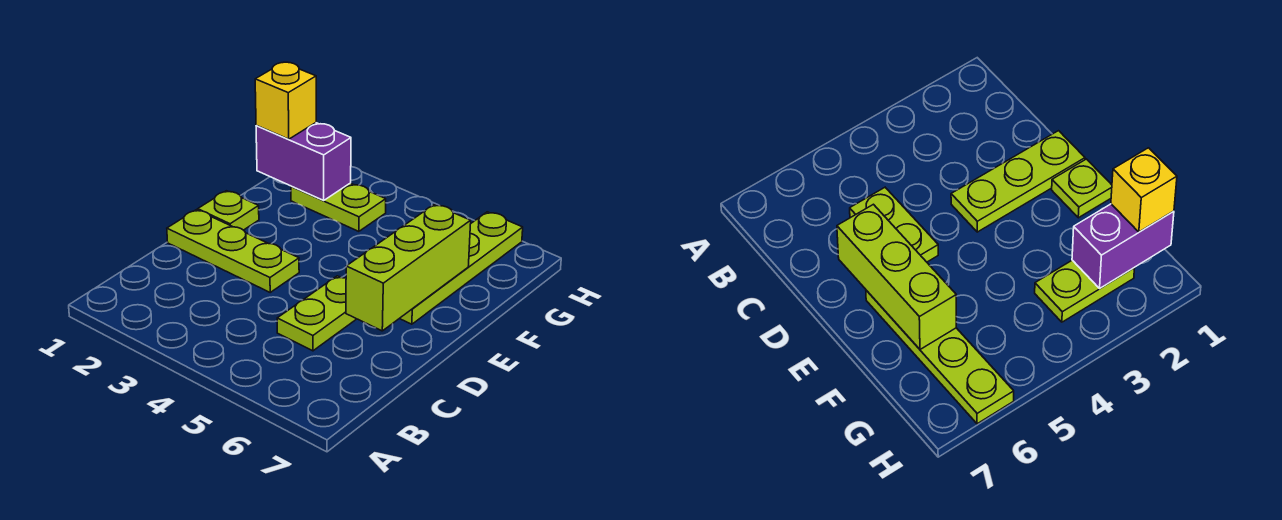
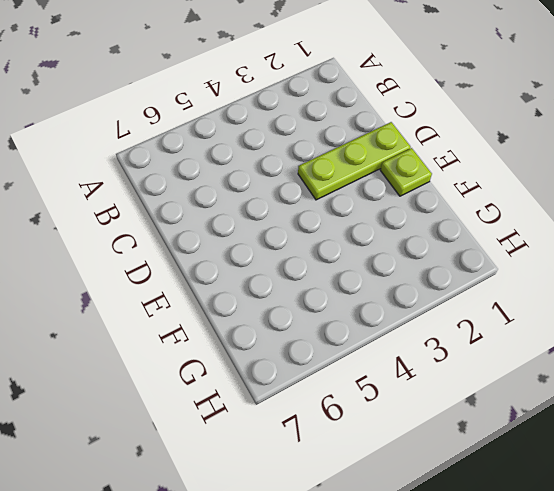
none -> lime 1x2 plate [277,276,356,351]
none -> lime 1x4 plate [399,212,523,324]

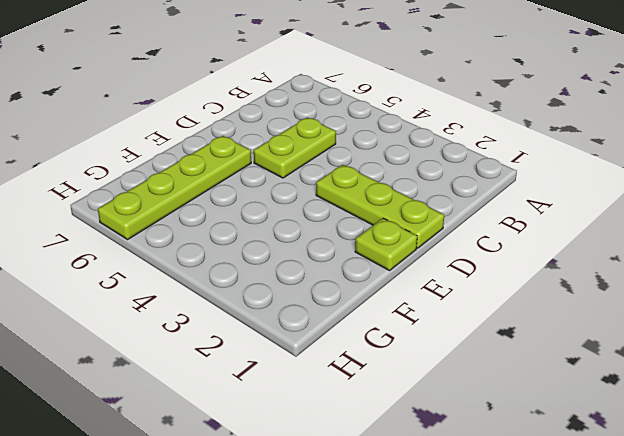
none -> lime 1x2 plate [291,183,386,231]
none -> lime 1x3 brick [346,205,471,331]

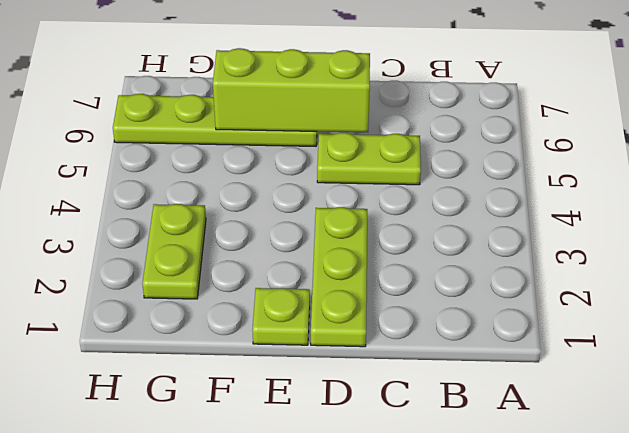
none -> purple 1x2 brick [256,123,351,200]
none -> yellow 1x1 brick [255,62,316,139]

